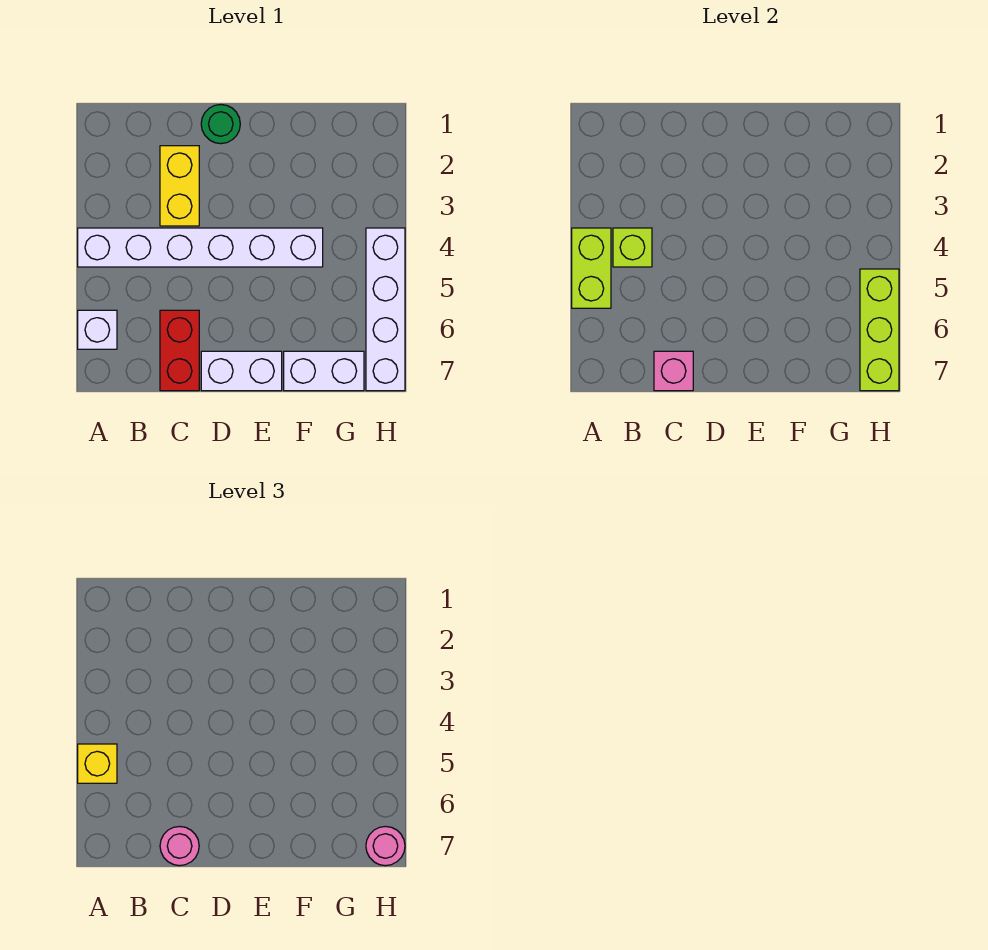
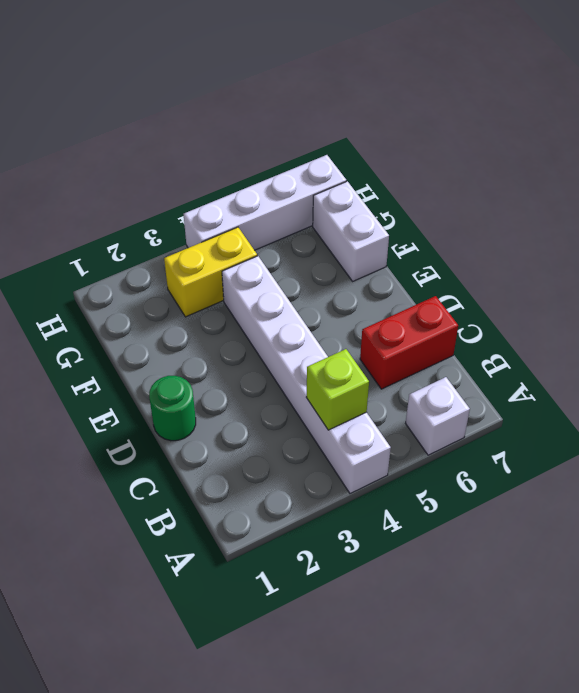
yellow 1x2 brick [164,227,257,317] -> yellow 1x2 brick moved to [160,146,199,226]
none -> white 1x2 brick [201,351,282,391]
none -> lime 1x2 brick [572,228,611,308]
none -> pink 1x1 brick [654,351,693,391]

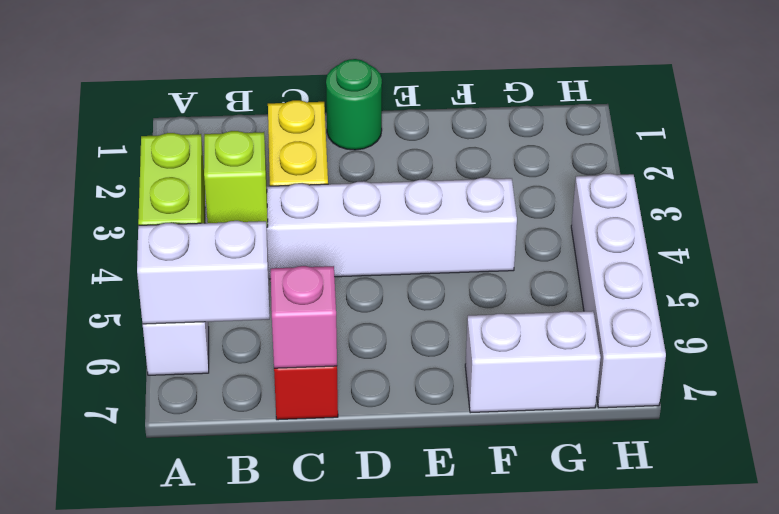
white 1x2 brick [137,221,270,324] -> white 1x2 brick moved to [201,351,282,391]
none -> lime 1x3 brick [860,269,899,391]
none -> yellow 1x1 brick [78,744,117,783]
none -> pink 1x1 round brick [160,826,199,866]

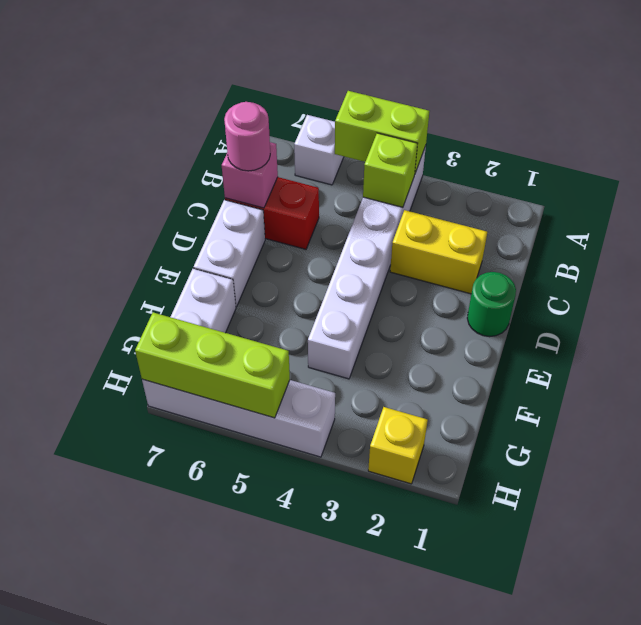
yellow 1x1 brick [368,407,428,484] -> yellow 1x1 brick moved to [78,744,117,783]
none -> pink 1x1 round brick [366,826,405,866]

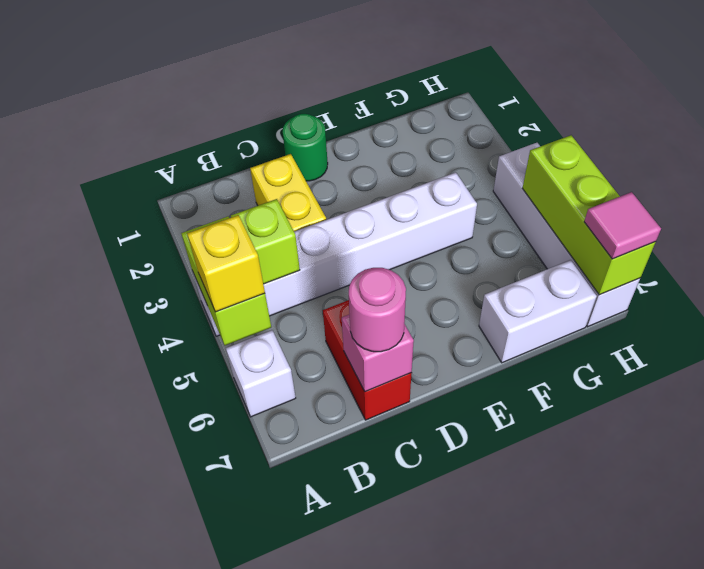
pink 1x1 tile [584,192,661,259] -> pink 1x1 round brick [366,826,405,866]
none -> white 1x2 brick [201,351,282,391]

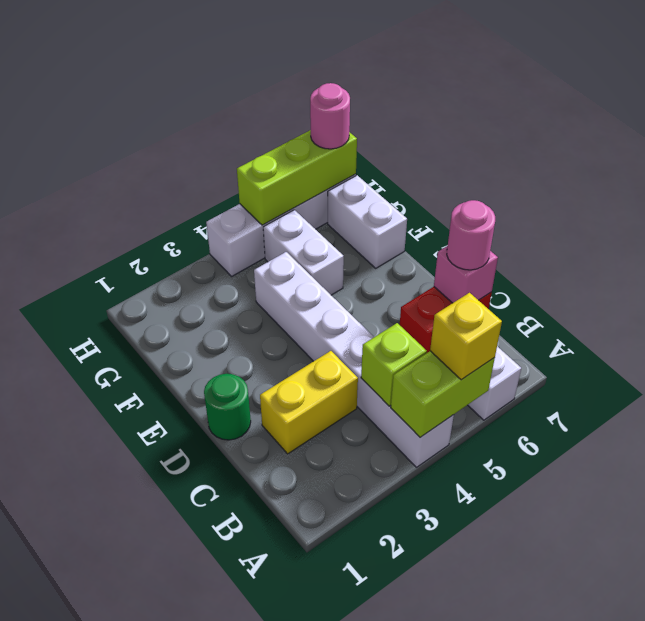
white 1x2 brick [263,210,344,295] -> white 1x2 brick moved to [201,351,282,391]

